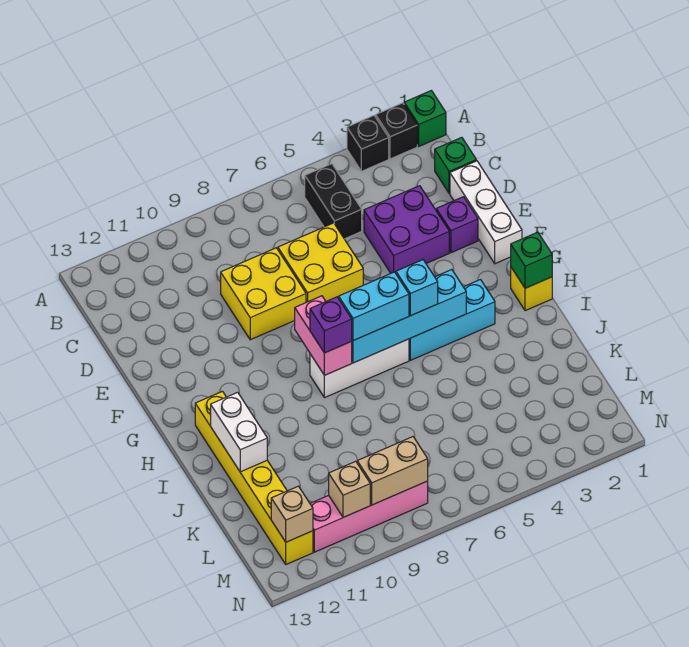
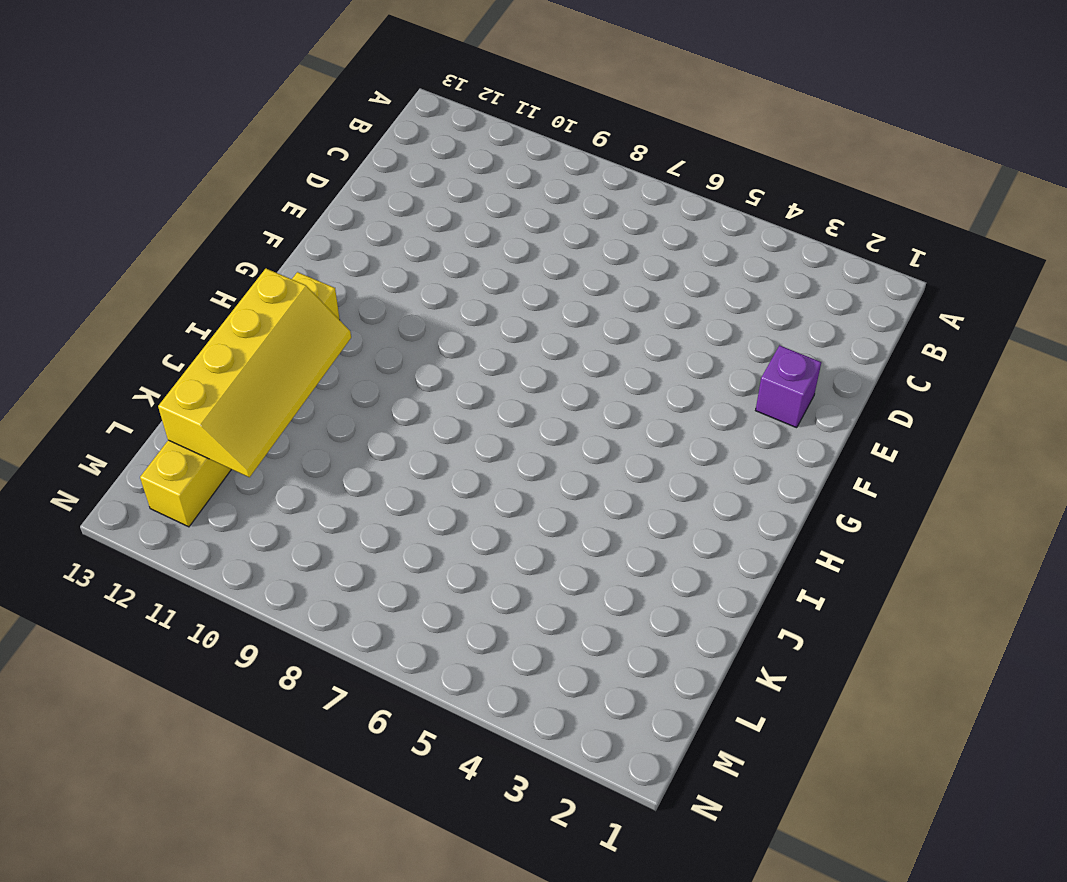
yellow 2x4 slope [158,269,351,477] -> white 1x2 brick [211,392,267,472]
none -> green 1x1 brick [404,91,446,146]
none -> black 1x1 brick [376,103,417,159]
none -> black 1x1 brick [347,116,389,171]

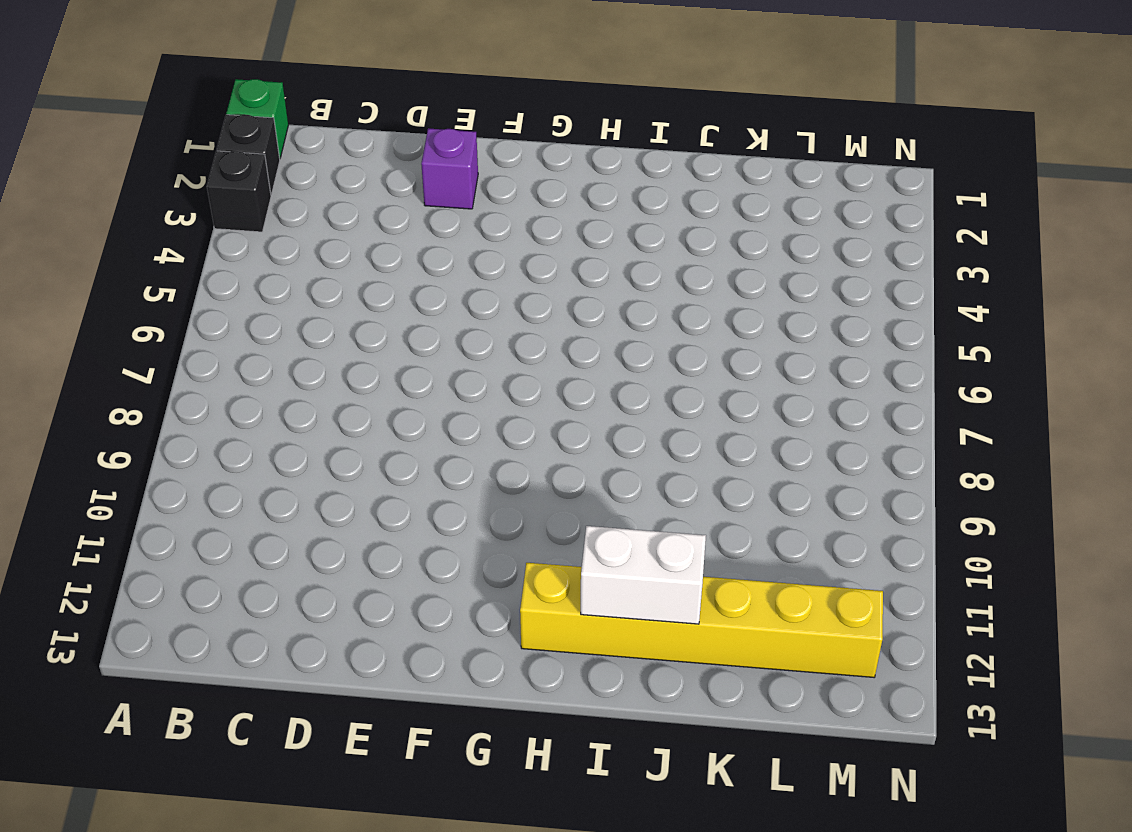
none -> black 1x2 brick [305,164,362,239]
none -> green 1x1 brick [435,137,476,193]
none -> white 1x3 brick [450,161,522,264]

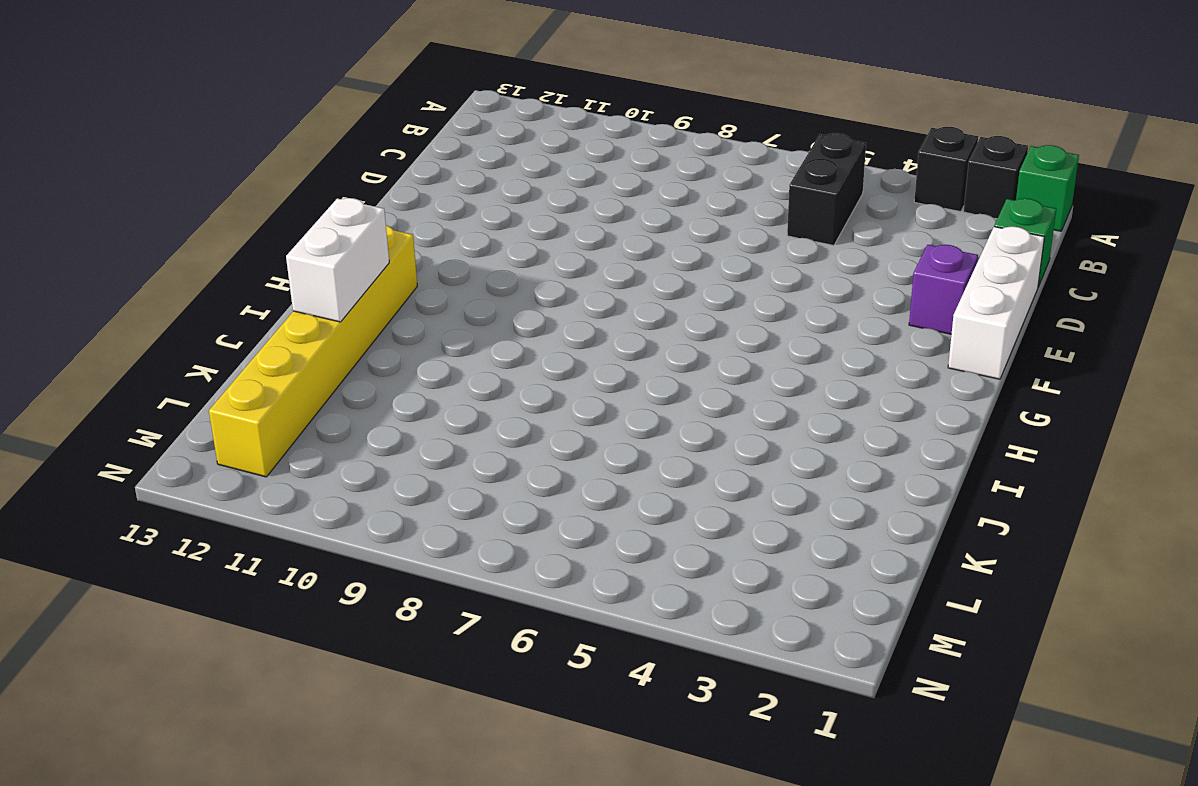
none -> purple 2x2 brick [364,186,449,273]
none -> yellow 2x2 brick [278,223,363,302]
none -> yellow 2x2 brick [221,248,306,340]

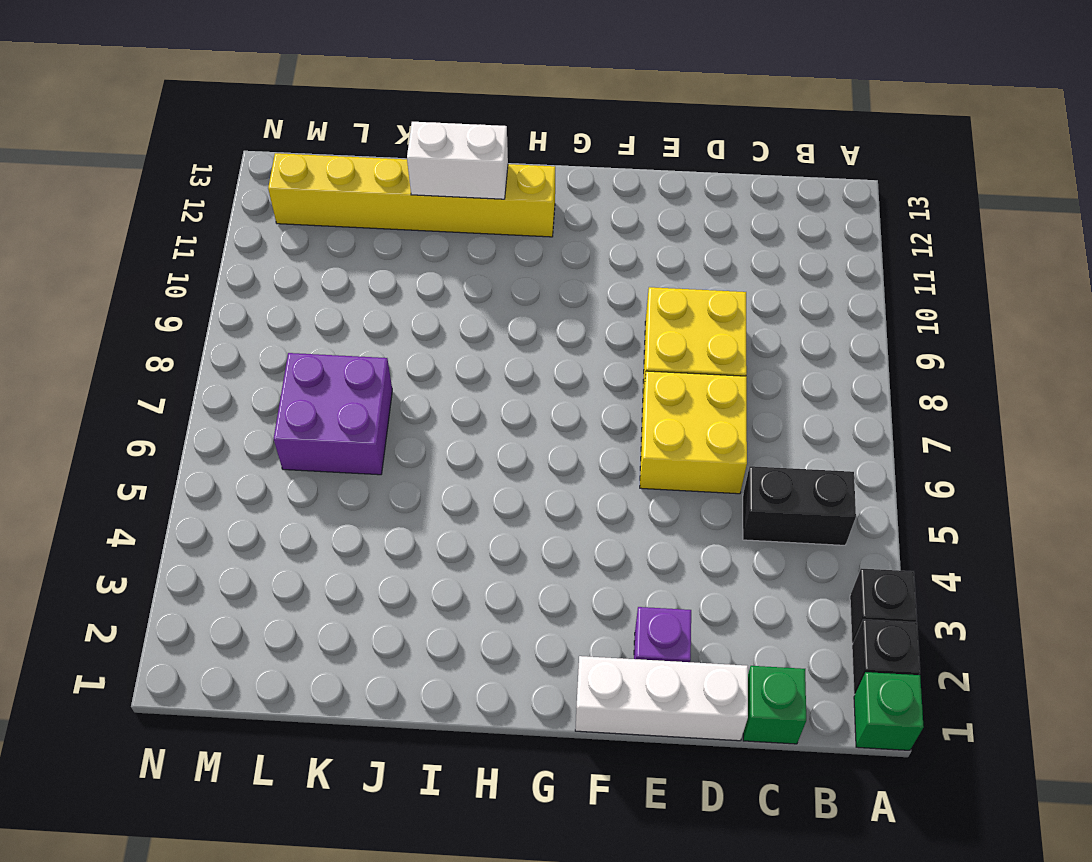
purple 2x2 brick [274,353,392,475] -> purple 2x2 brick moved to [364,186,449,273]
none -> yellow 1x1 brick [511,268,552,311]
none -> cyan 1x3 brick [409,280,495,360]
none -> white 1x3 brick [310,339,409,398]

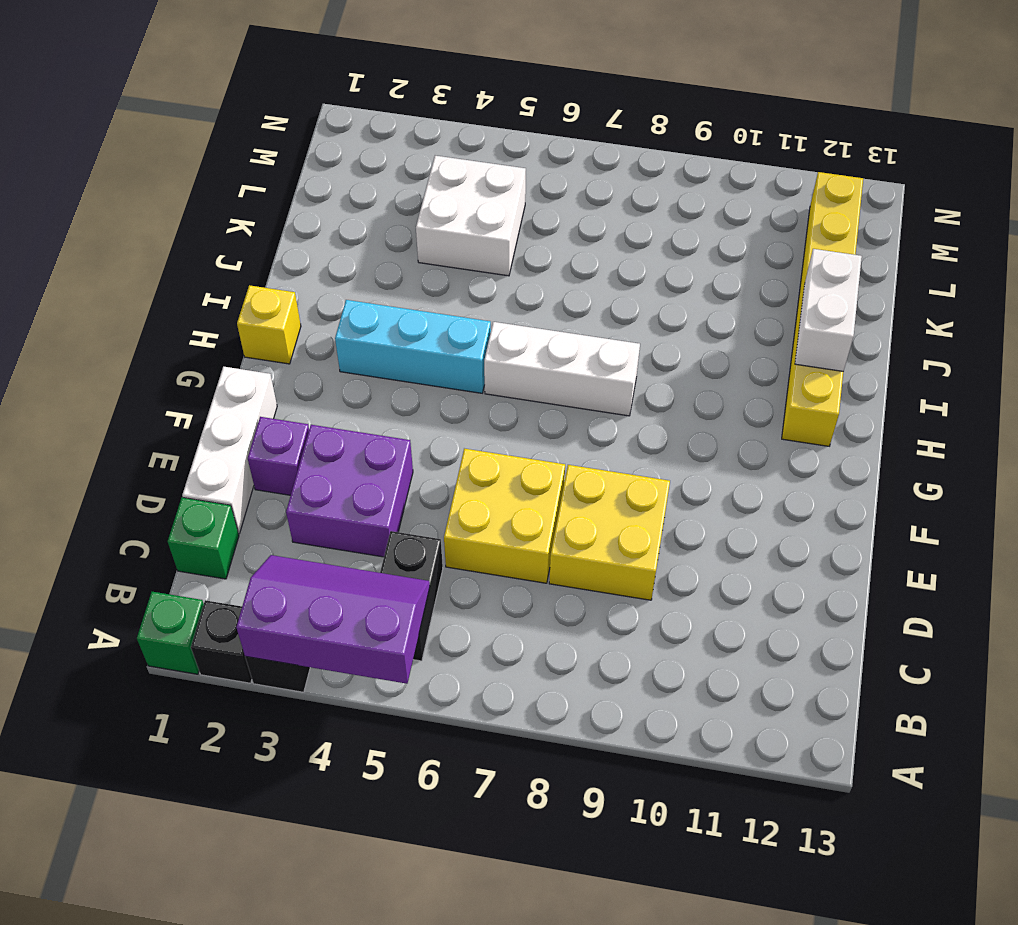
purple 2x3 slope [236,555,430,684] -> none
white 2x2 brick [416,156,526,276] -> none
none -> pink 1x4 brick [310,481,428,552]
none -> pink 1x2 brick [295,296,352,375]
none -> green 1x1 brick [511,232,552,288]

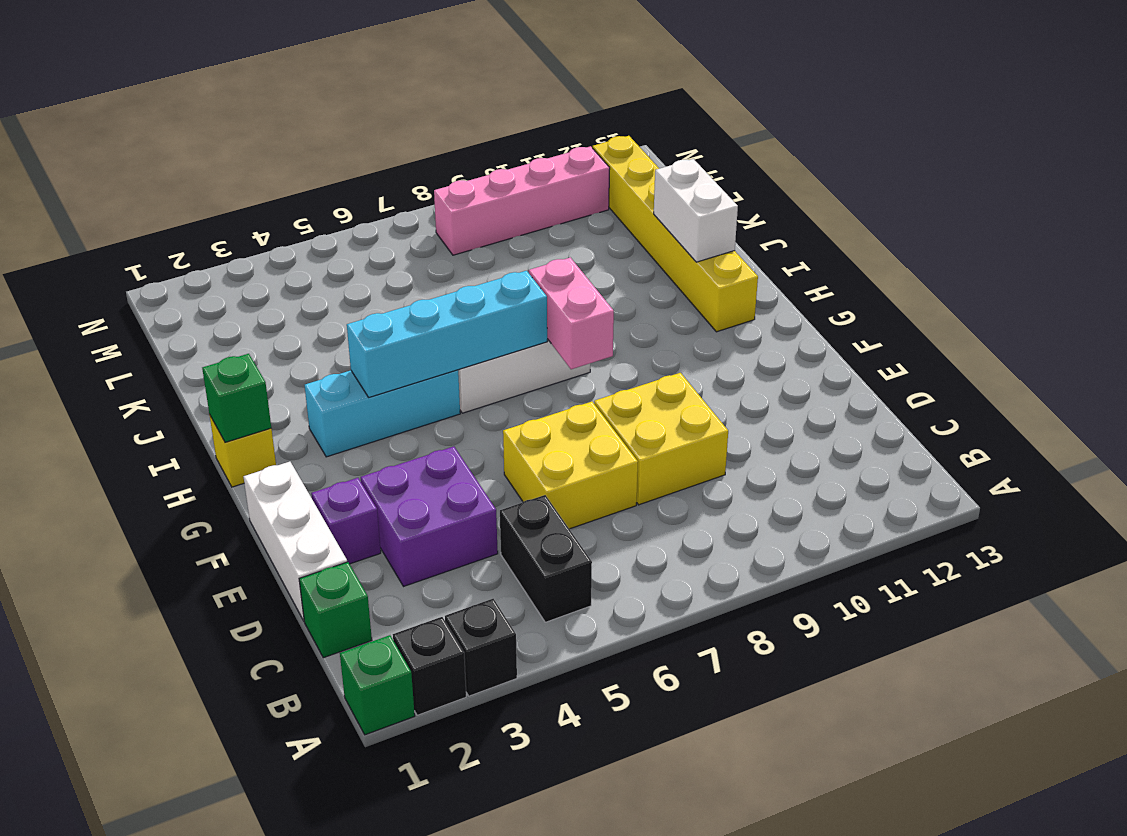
none -> tan 1x2 brick [357,437,428,505]
none -> tan 1x1 brick [329,461,370,517]
none -> tan 1x1 brick [271,486,313,542]

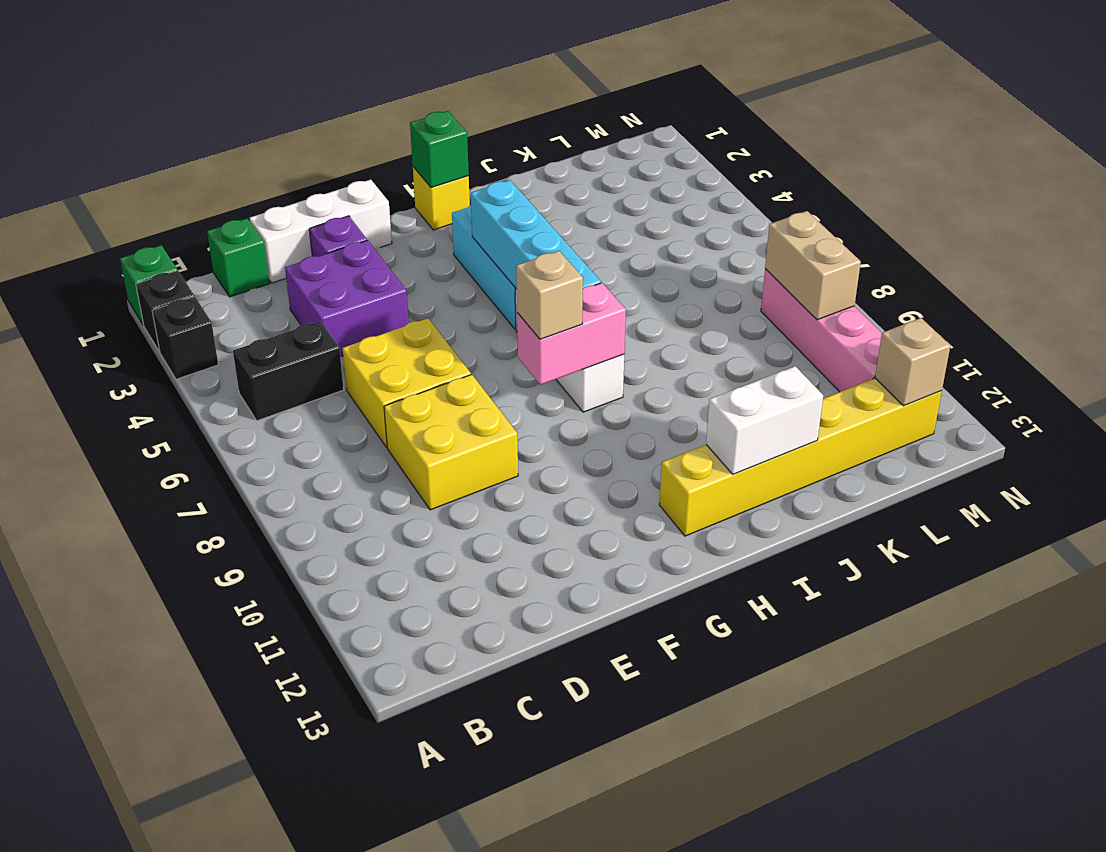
tan 1x1 brick [516,251,583,339] -> tan 1x1 brick moved to [329,461,370,517]
none -> cyan 1x1 brick [396,260,438,316]
none -> cyan 1x2 brick [339,272,409,341]
none -> purple 1x1 brick [310,297,352,353]

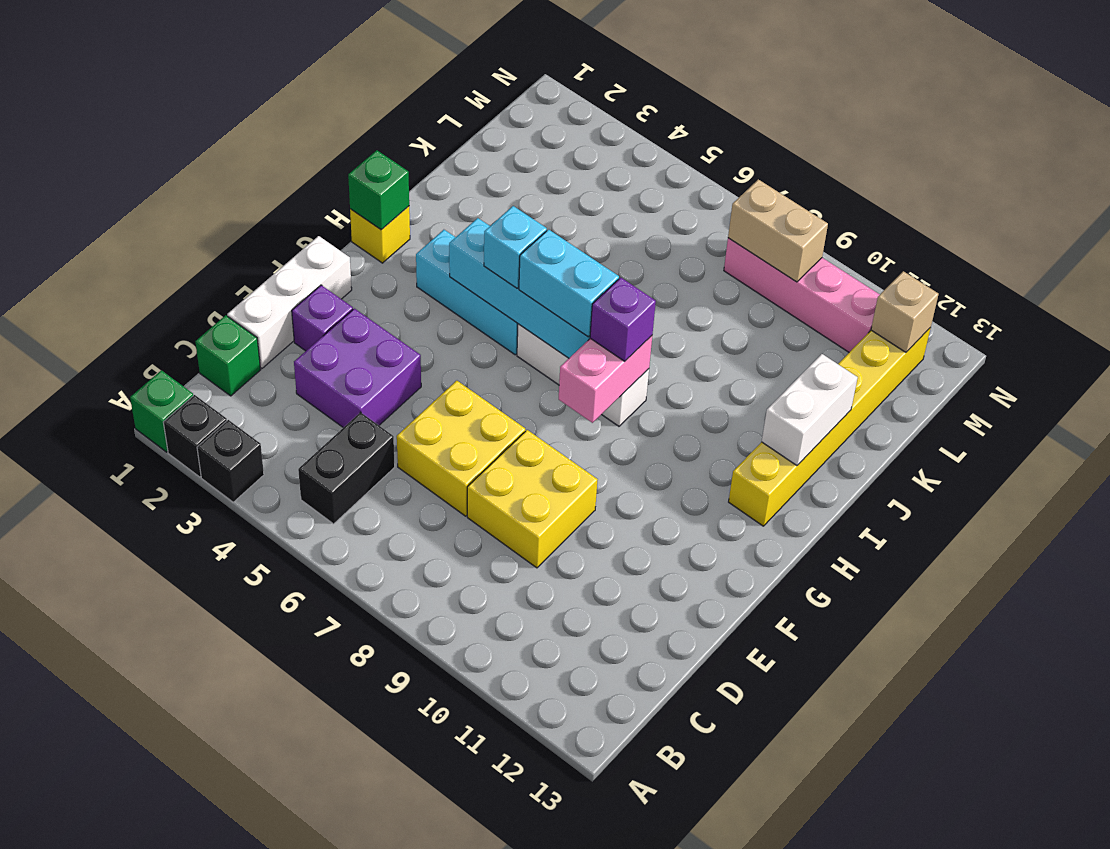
none -> tan 1x1 brick [329,461,370,517]

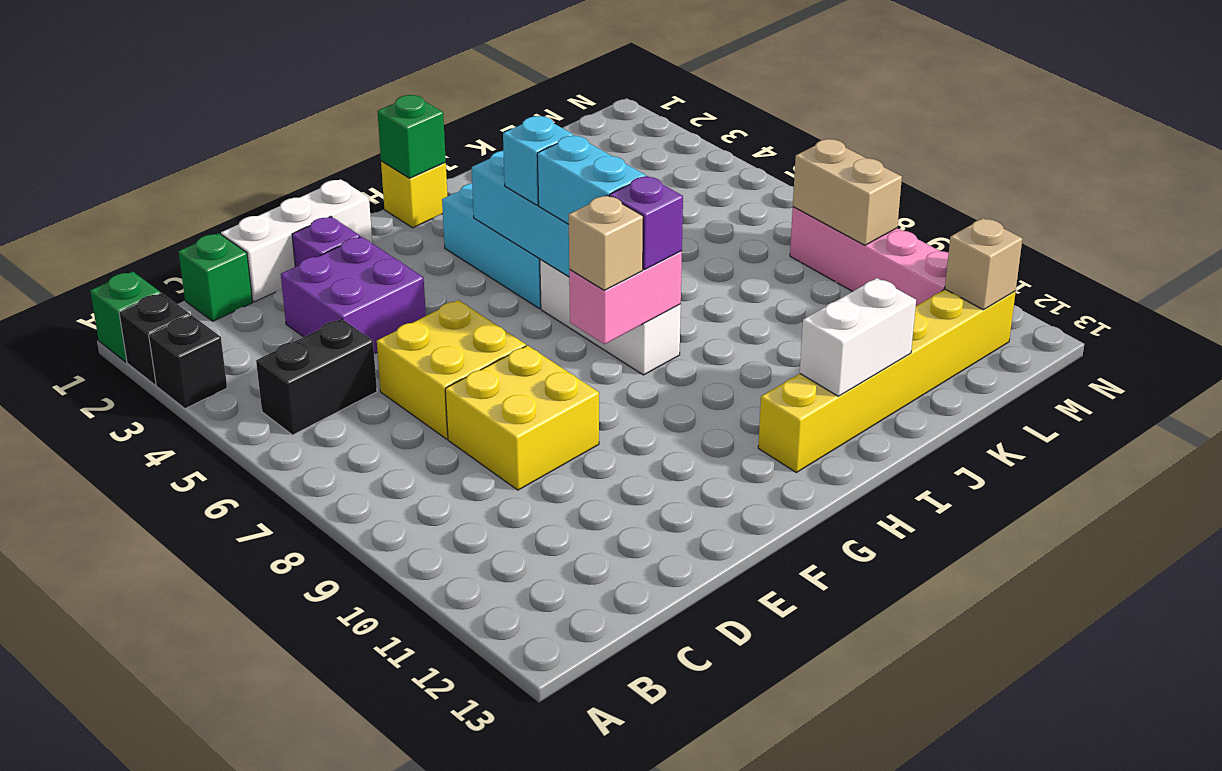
tan 1x1 brick [569,195,643,290] -> tan 1x1 brick moved to [329,461,370,517]

